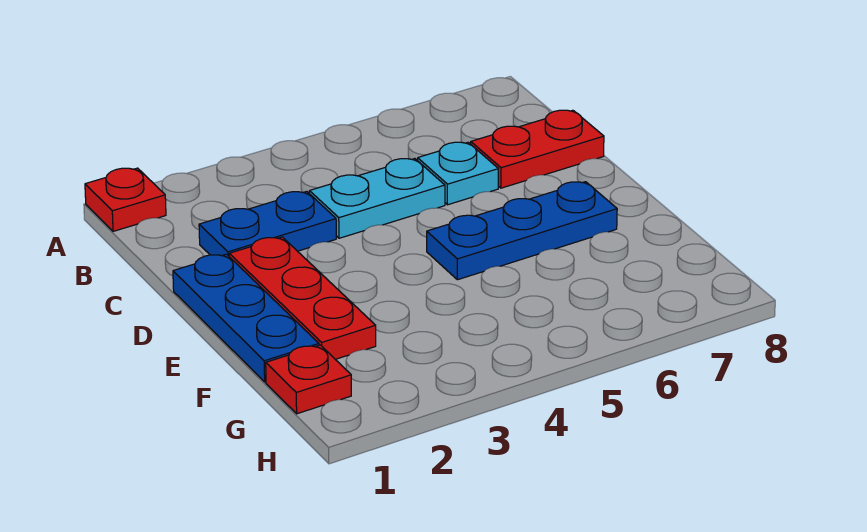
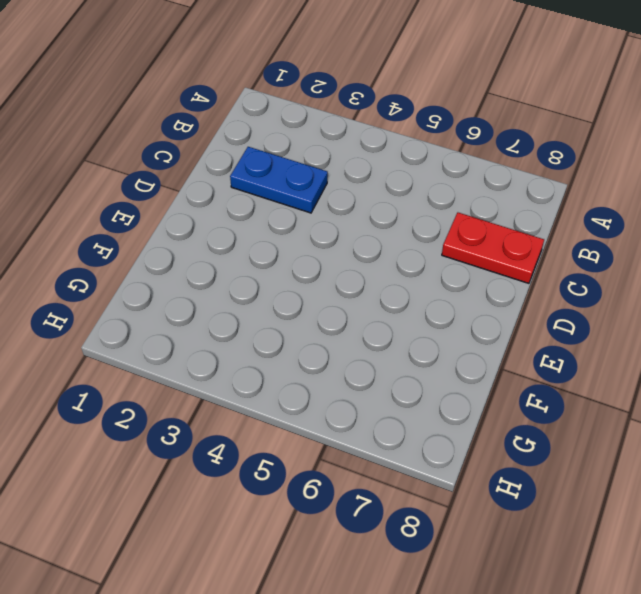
none -> red 1x1 plate [85,168,166,231]
none -> cyan 1x2 plate [309,159,445,238]

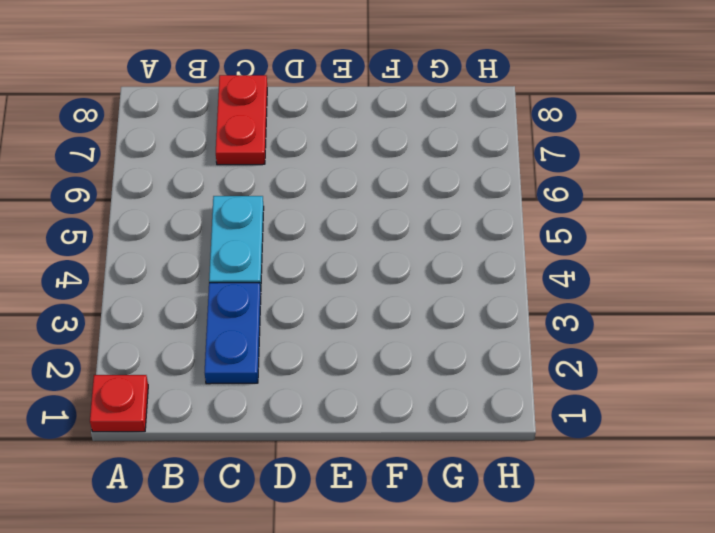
none -> cyan 1x1 plate [418,142,498,205]
none -> blue 1x3 plate [173,254,319,382]

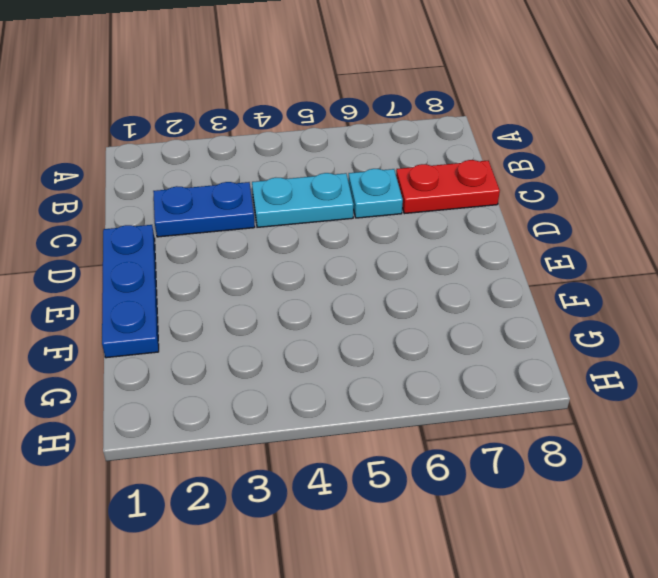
none -> red 1x1 plate [85,168,166,231]
none -> red 1x3 plate [229,237,376,359]

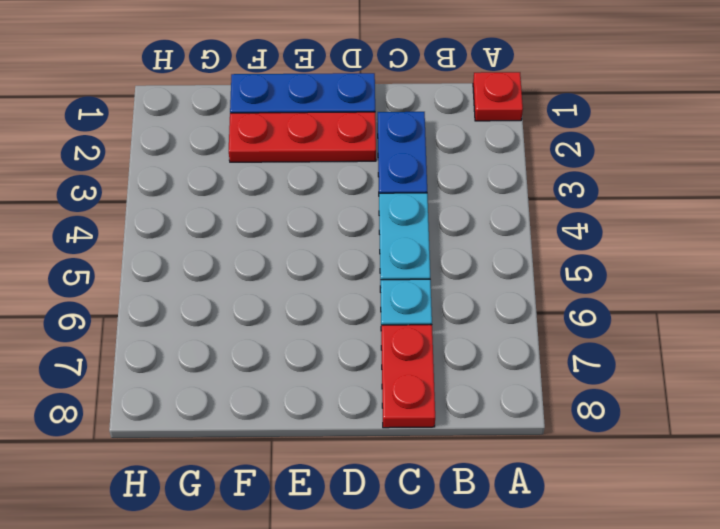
none -> blue 1x3 plate [427,182,617,280]
none -> red 1x1 plate [266,345,351,414]

